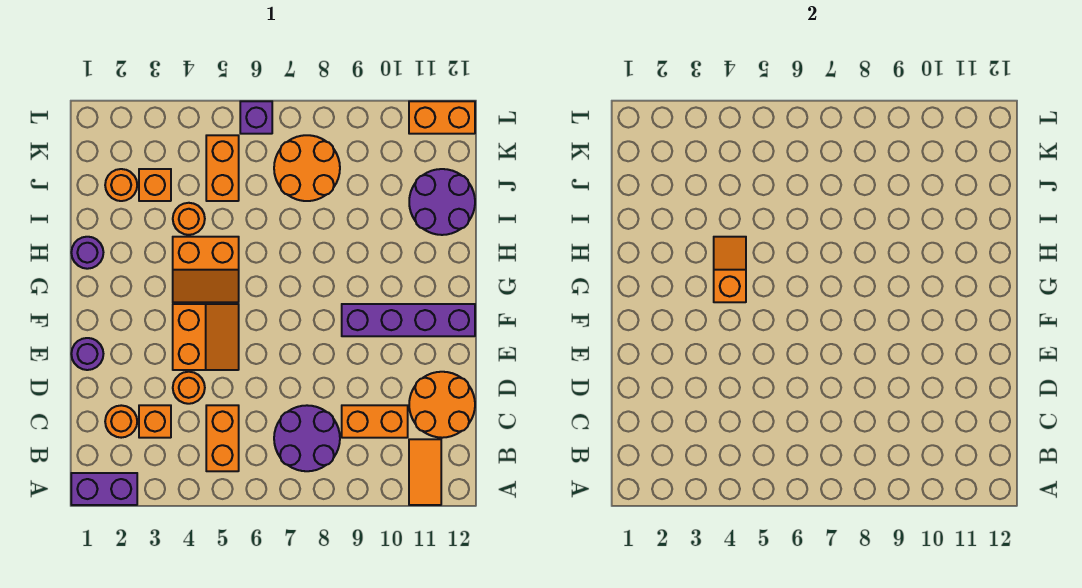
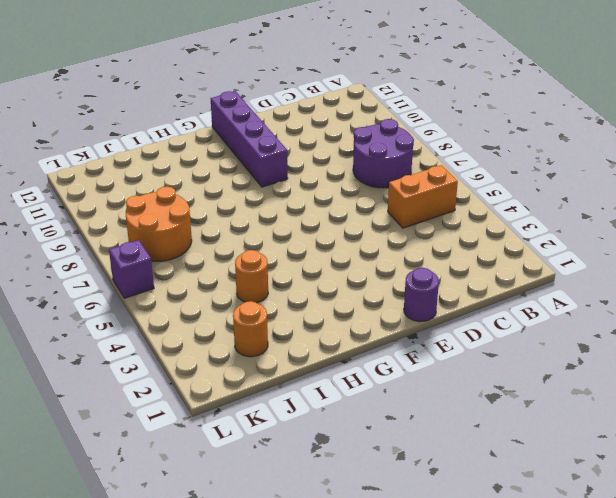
none -> purple 1x2 brick [71,473,137,505]
none -> orange 1x2 tile [409,439,441,505]
none -> orange 1x1 round brick [105,405,137,438]

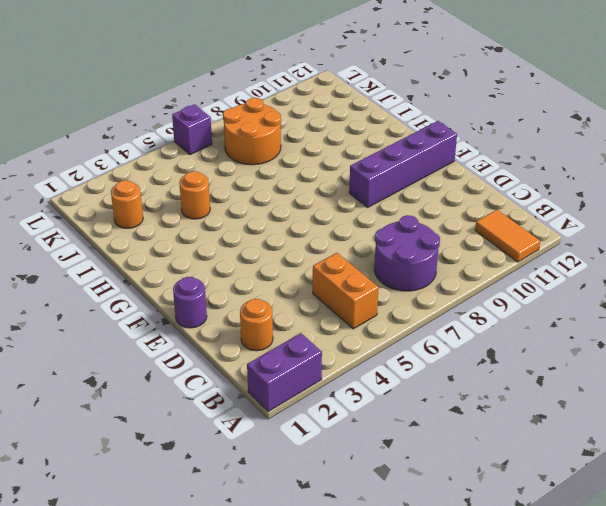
none -> orange 1x1 brick [139,405,171,438]
none -> orange 1x2 brick [342,405,408,438]
none -> orange 2x2 round brick [409,372,475,438]

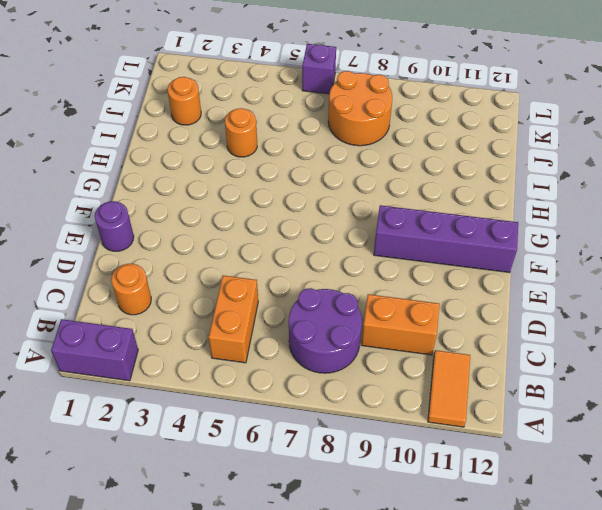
none -> orange 1x1 brick [139,405,171,438]
none -> orange 2x2 round brick [409,372,475,438]
none -> orange 1x1 round brick [173,372,205,404]

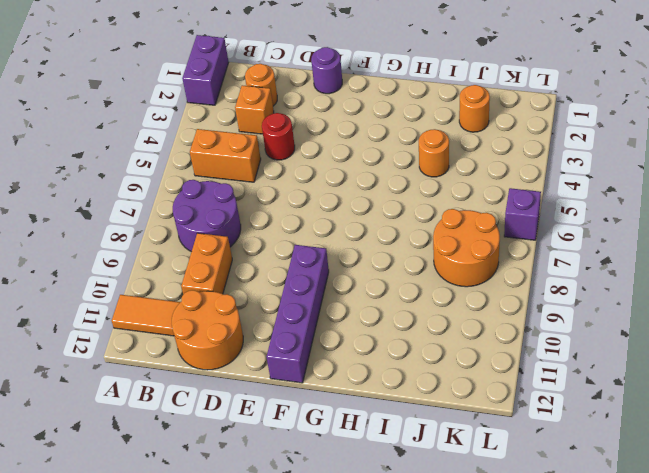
red 1x1 round brick [262,113,295,160] -> orange 1x1 round brick [173,372,205,404]
none -> orange 2x2 slope [173,304,239,370]
none -> orange 2x2 slope [173,237,239,302]
none -> purple 1x1 round brick [71,237,103,269]

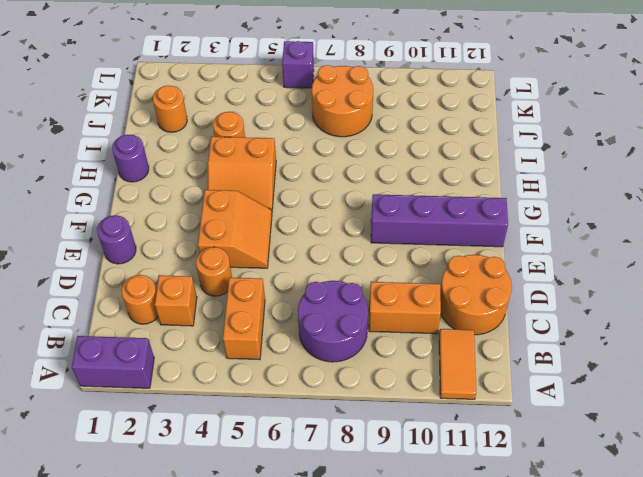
none -> purple 2x2 round brick [409,169,475,235]
none -> orange 1x1 brick [139,169,171,201]
none -> orange 1x2 brick [206,135,239,201]

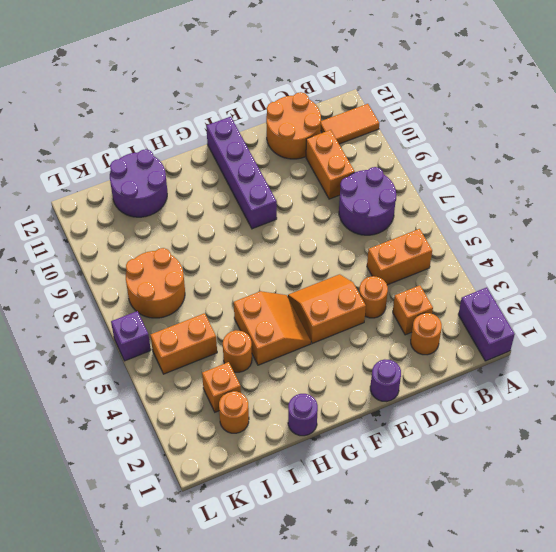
none -> orange 1x2 brick [409,101,475,134]
none -> orange 1x2 slope [714,237,746,302]

